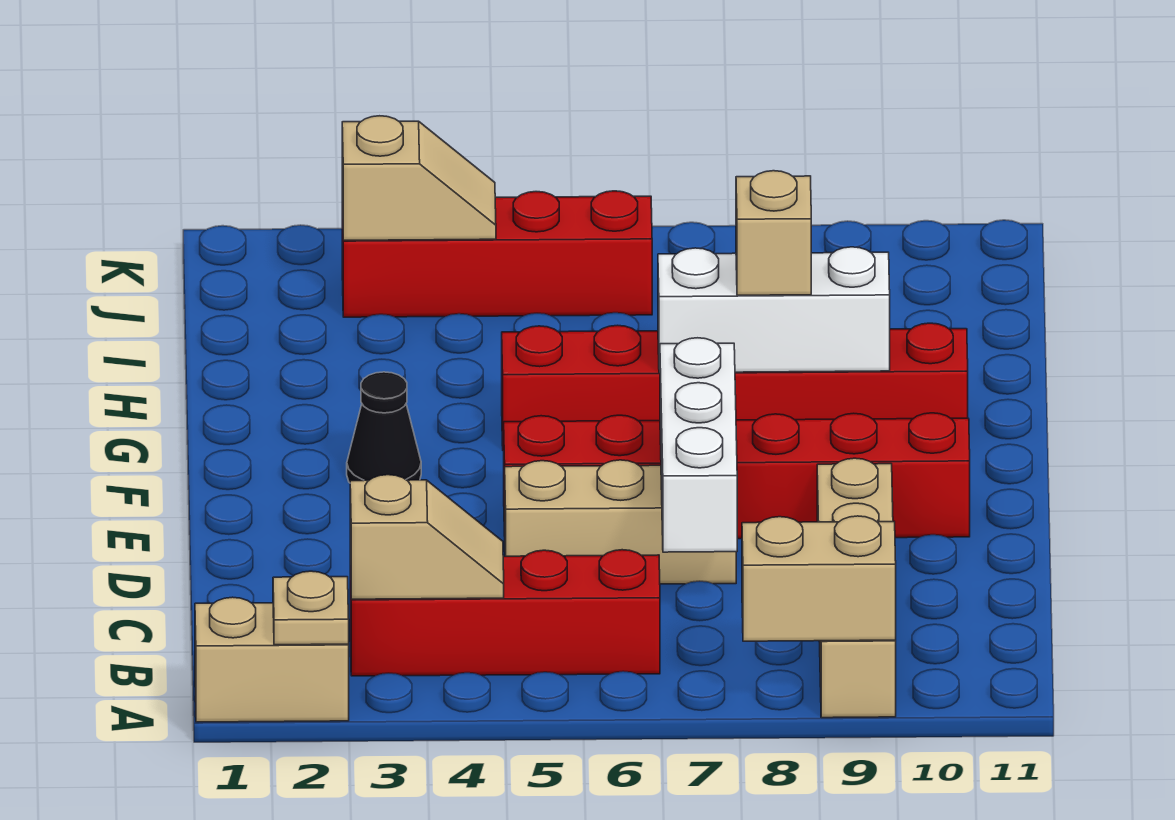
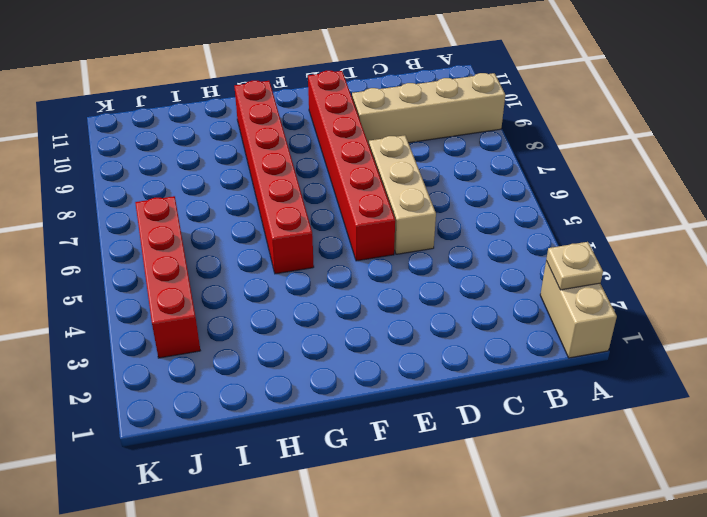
none -> red 1x4 brick [350,550,660,676]
none -> black 1x1 cone [347,372,421,483]
none -> tan 1x2 brick [742,516,896,641]

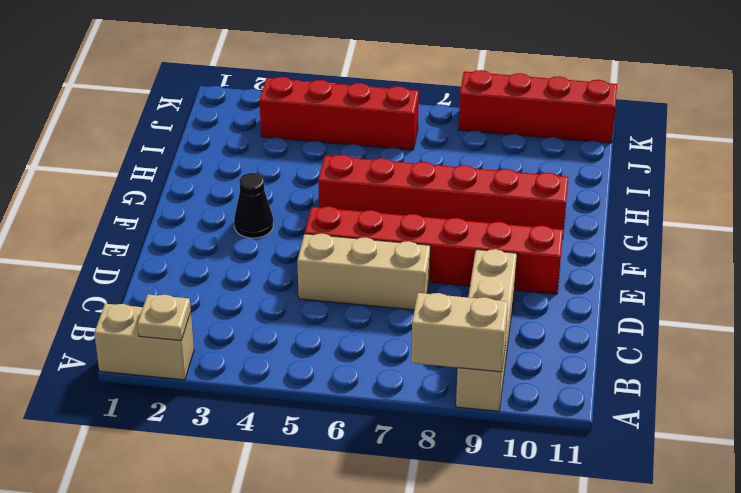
red 1x4 brick [458,70,617,143] -> red 1x4 brick moved to [350,550,660,676]
none -> tan 1x2 slope [350,475,504,599]
none -> white 1x3 brick [660,338,737,552]
none -> white 1x3 brick [658,247,890,373]

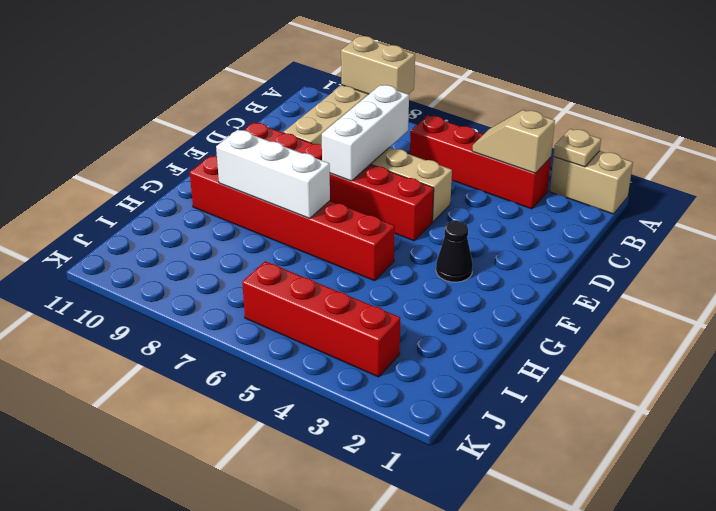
none -> tan 1x2 slope [342,116,496,240]
none -> tan 1x1 brick [736,171,811,295]

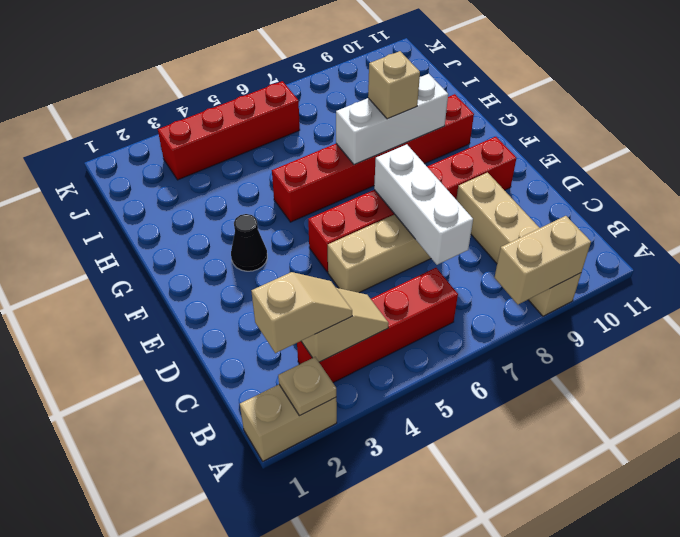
tan 1x2 slope [251,272,352,353] -> tan 1x2 slope moved to [342,116,496,240]

